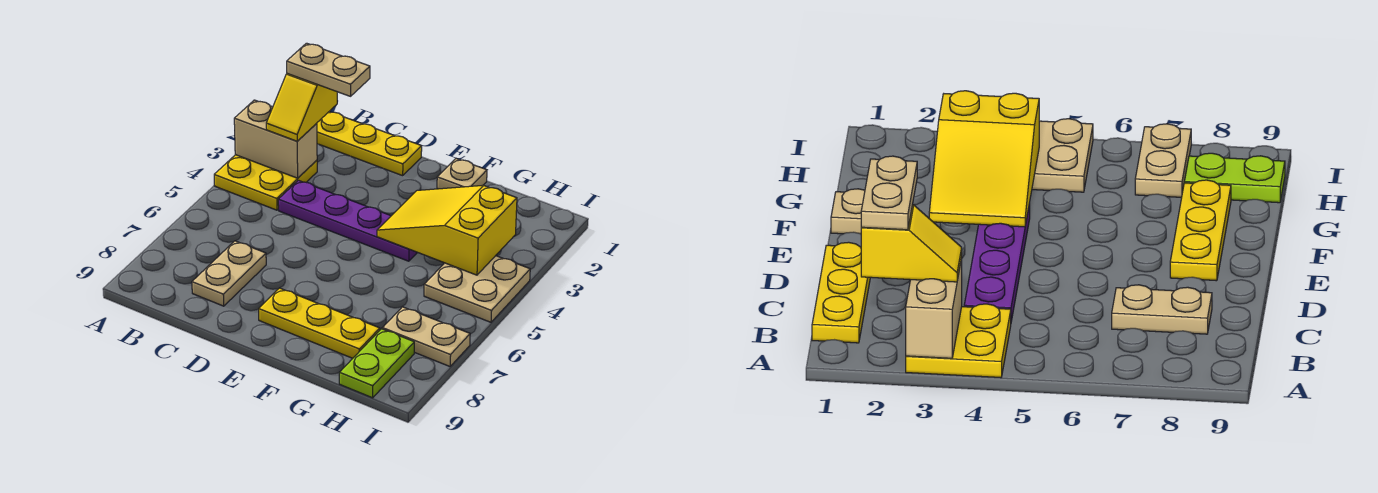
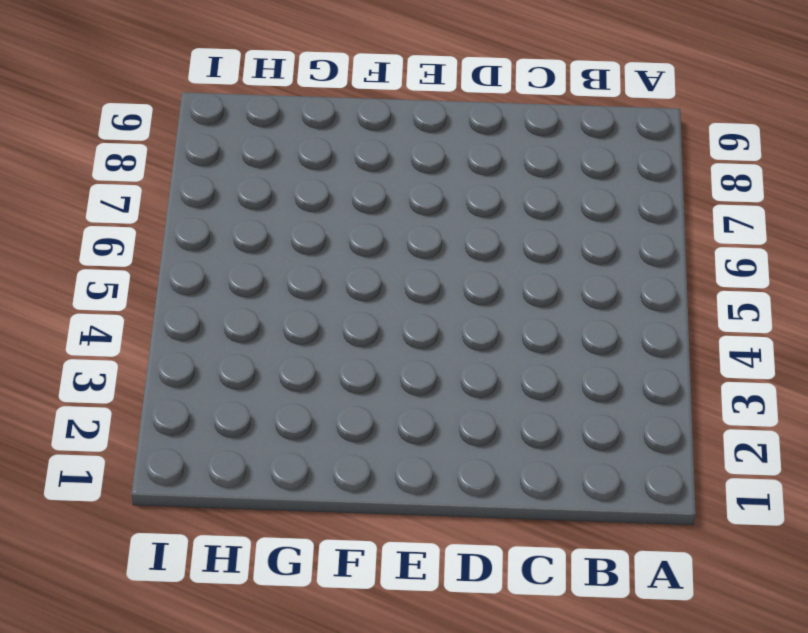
none -> yellow 2x2 plate [214,155,317,210]
none -> yellow 1x3 plate [317,112,422,176]
none -> purple 1x4 plate [278,180,417,261]

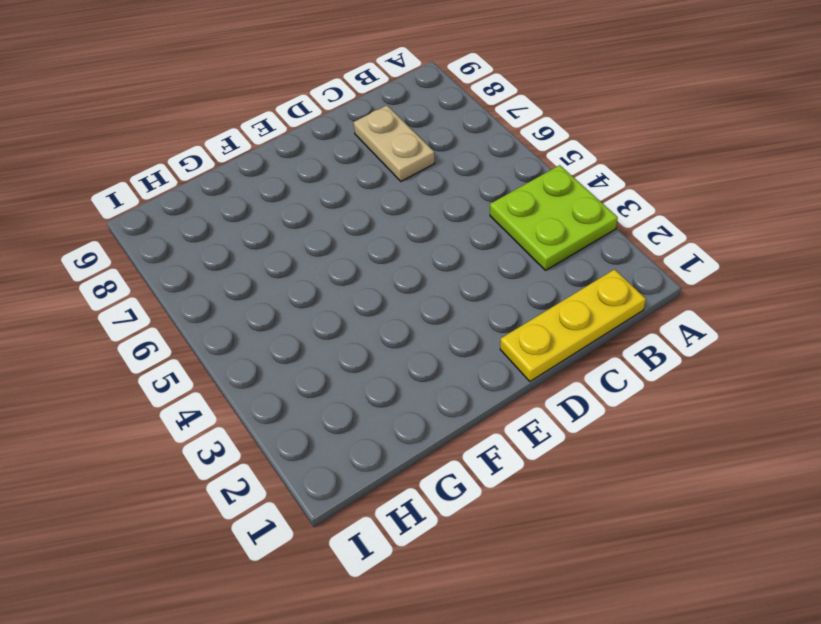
lime 2x2 plate [490,165,618,270] -> yellow 2x2 plate [214,155,317,210]
none -> purple 1x4 plate [278,180,417,261]
none -> yellow 1x3 plate [259,288,380,358]
none -> tan 1x1 plate [437,159,487,189]

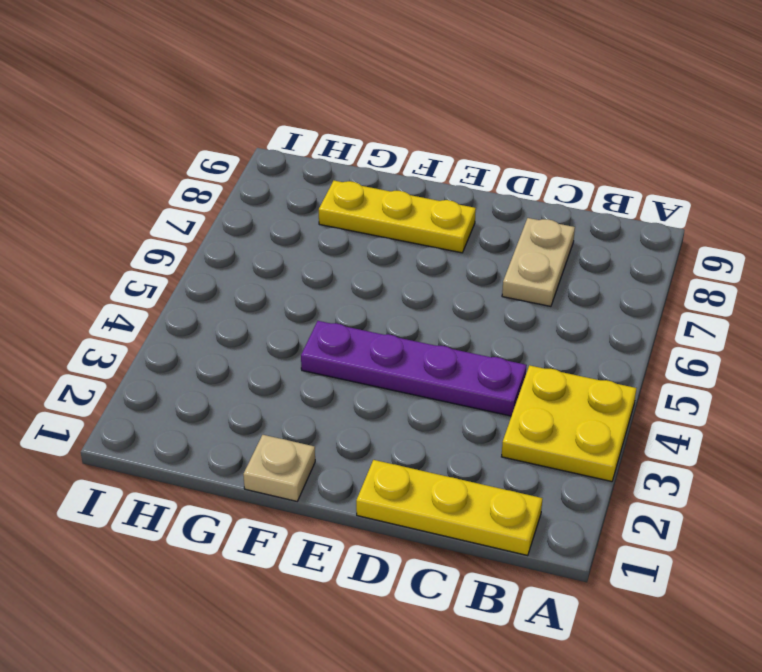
none -> tan 2x2 plate [424,256,530,322]
none -> tan 1x2 plate [382,307,470,366]
none -> lime 1x2 plate [339,329,414,398]

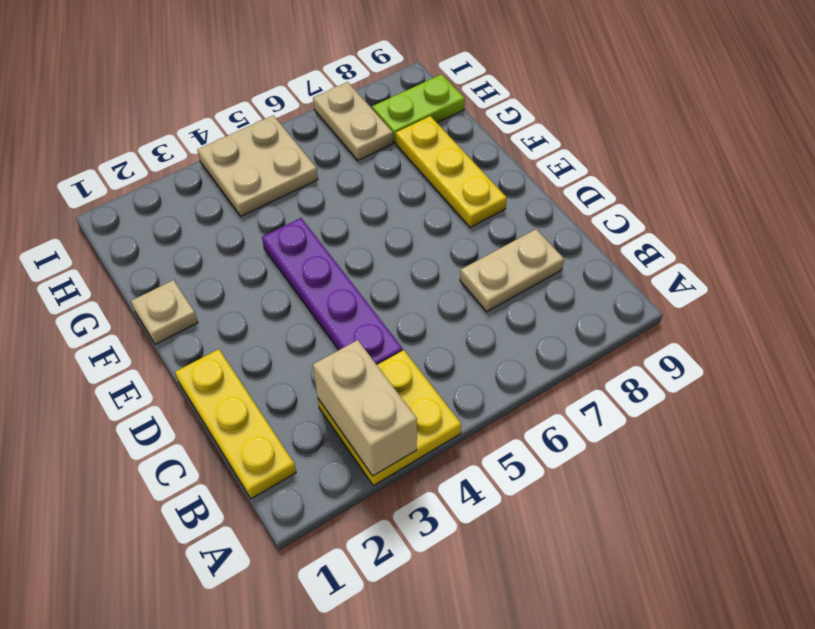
none -> yellow 2x3 slope [377,185,517,275]
none -> yellow 1x2 slope [266,74,337,141]
none -> tan 1x2 plate [287,43,370,96]

